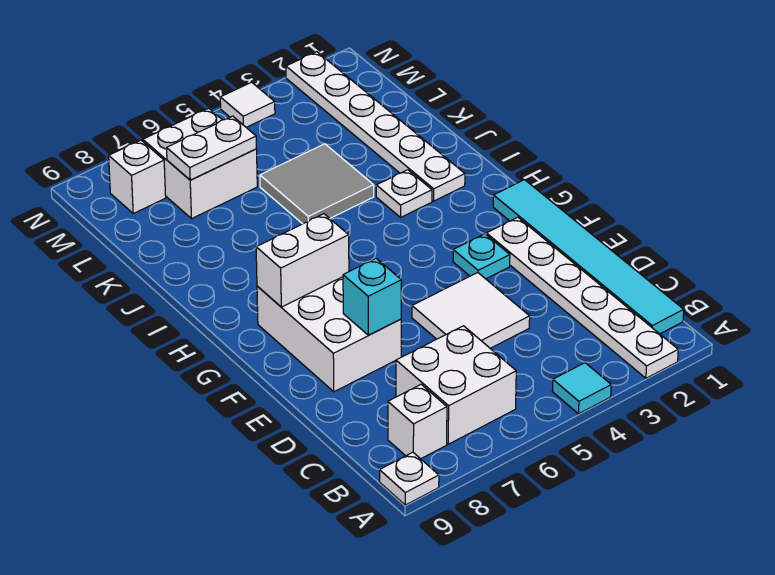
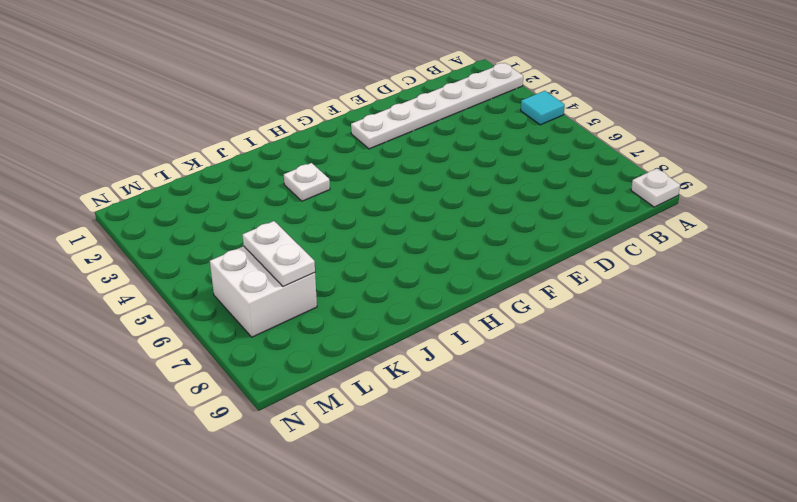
none -> cyan 1x6 tile [493,180,684,334]
none -> white 2x2 brick [396,326,516,444]
none -> white 1x1 brick [388,384,447,459]

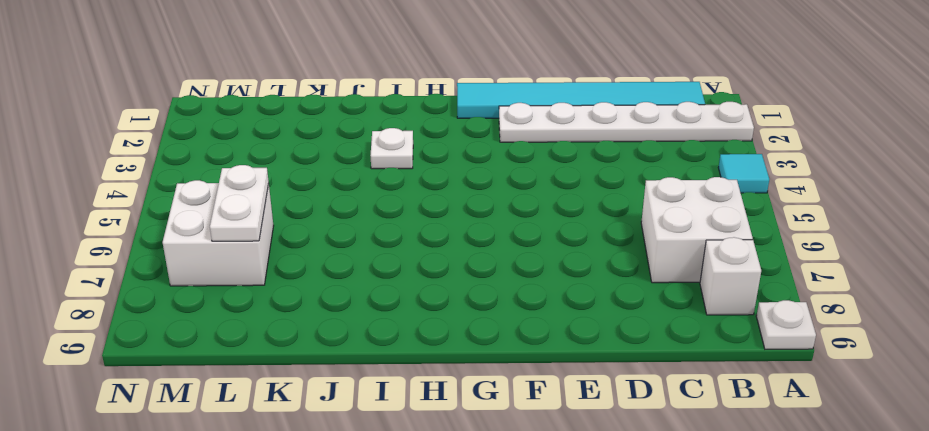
none -> white 2x2 tile [412,273,530,348]
none -> white 2x3 brick [257,277,401,392]
none -> cyan 1x1 plate [453,234,510,279]

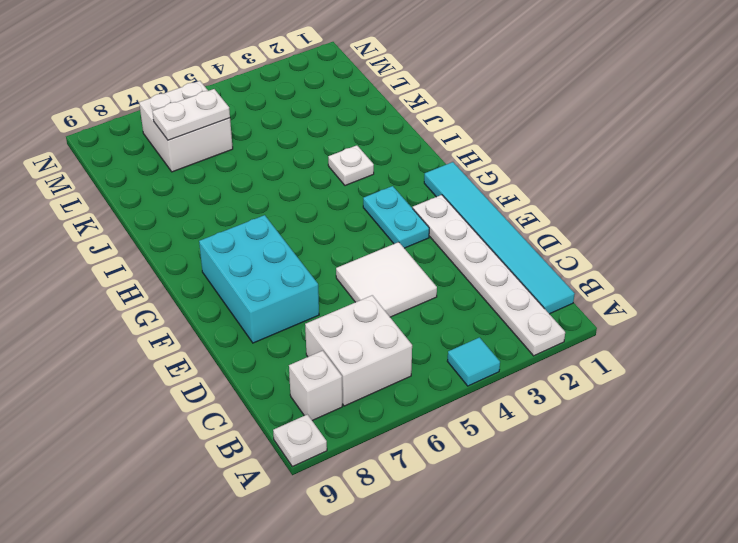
cyan 2x3 brick [199,215,319,343] -> white 2x3 brick [257,277,401,392]
cyan 1x2 plate [363,186,429,248] -> cyan 1x1 plate [453,234,510,279]
none -> white 1x6 plate [286,52,465,201]
none -> grey 2x2 tile [260,144,374,224]
none -> white 1x1 brick [109,140,166,213]

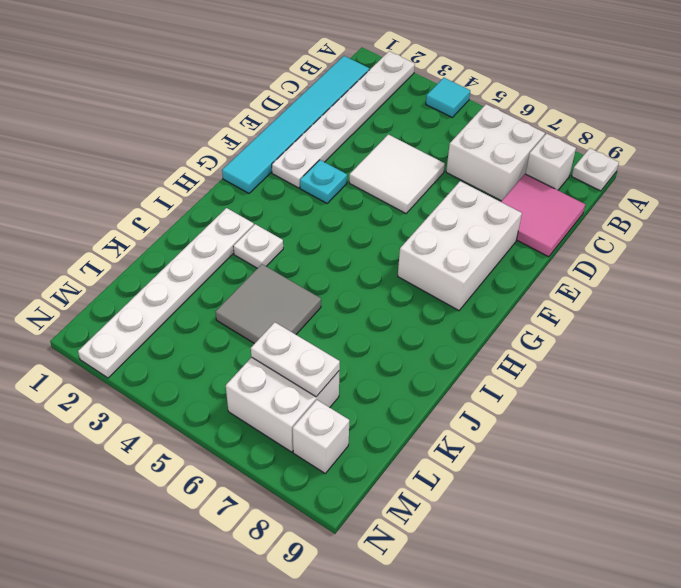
pink 2x2 tile [501,174,585,257] -> none
none -> white 1x1 tile [220,82,275,127]
none -> cyan 1x1 brick [343,259,401,335]
none -> white 1x2 brick [256,214,349,307]

